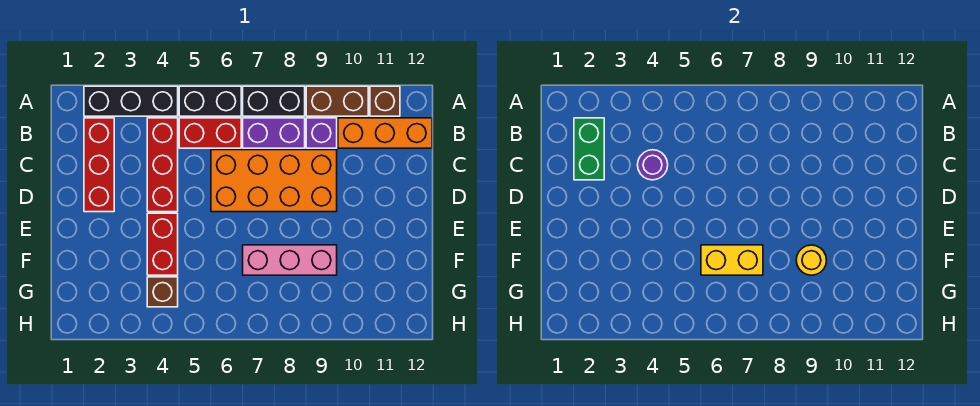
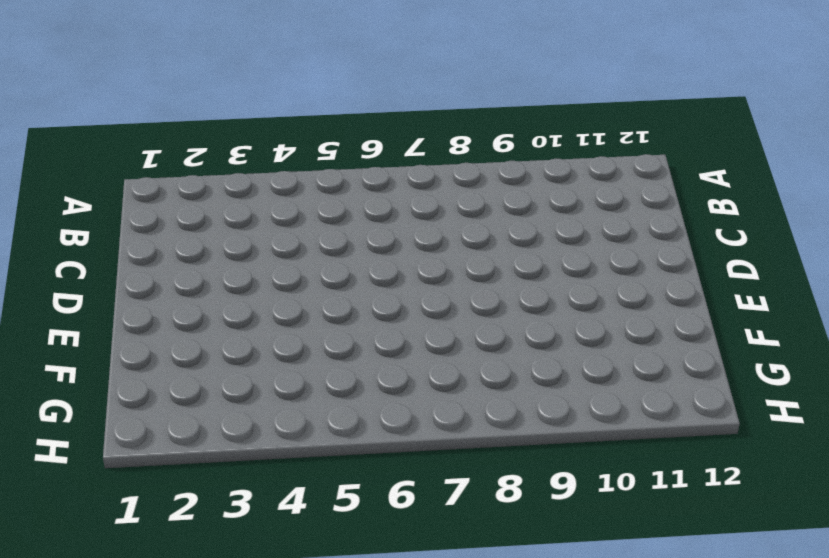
none -> black 1x3 brick [84,86,178,116]
none -> black 1x2 brick [179,86,241,116]
none -> black 1x2 brick [243,86,305,116]

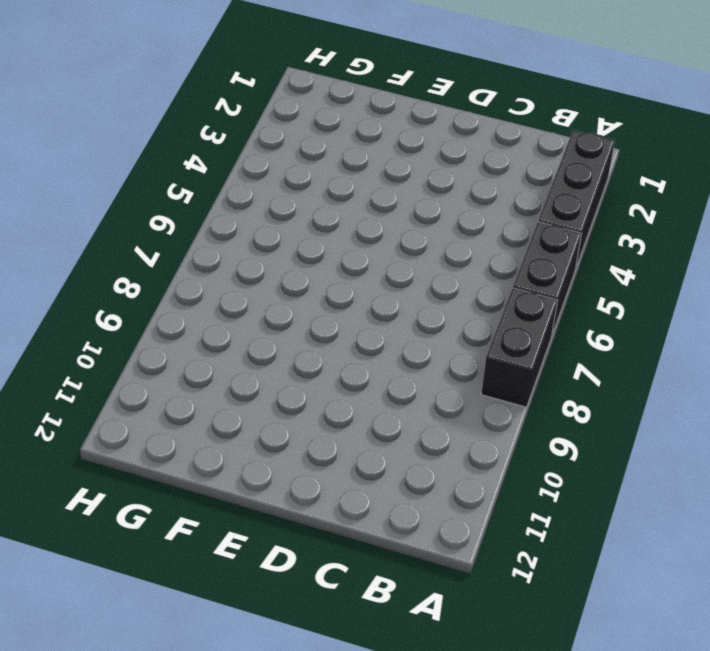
none -> brown 1x2 brick [306,86,368,116]
none -> brown 1x1 brick [370,86,400,116]
none -> red 1x3 brick [84,118,114,212]

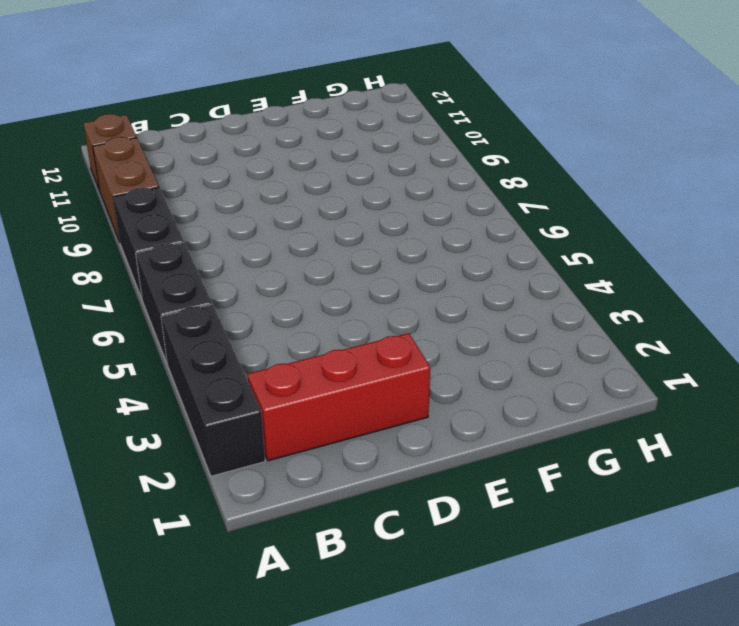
none -> red 1x3 brick [147,118,178,212]
none -> red 1x2 brick [179,118,241,148]
none -> purple 1x2 brick [243,118,305,148]

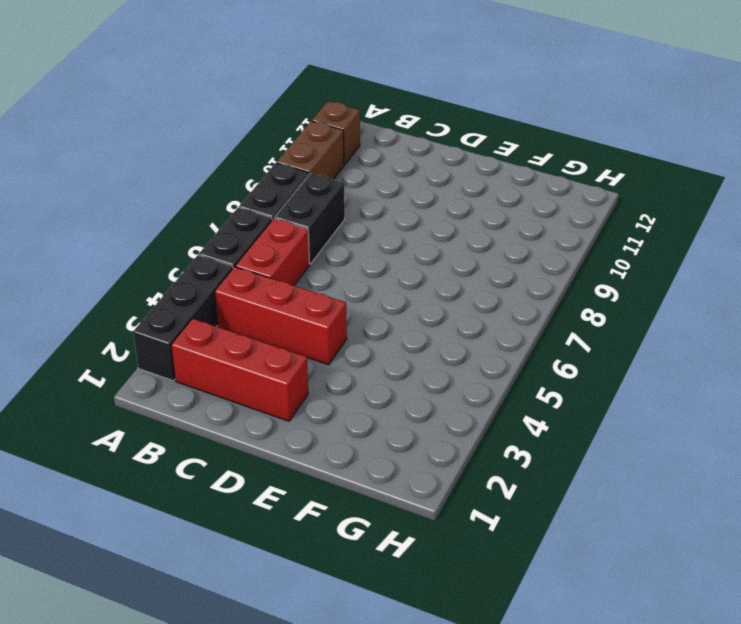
black 1x2 brick [275,173,345,264] -> purple 1x2 brick [243,118,305,148]
none -> purple 1x1 brick [306,118,337,148]
none -> orange 1x3 brick [338,118,432,148]
none -> orange 2x4 brick [211,150,337,212]

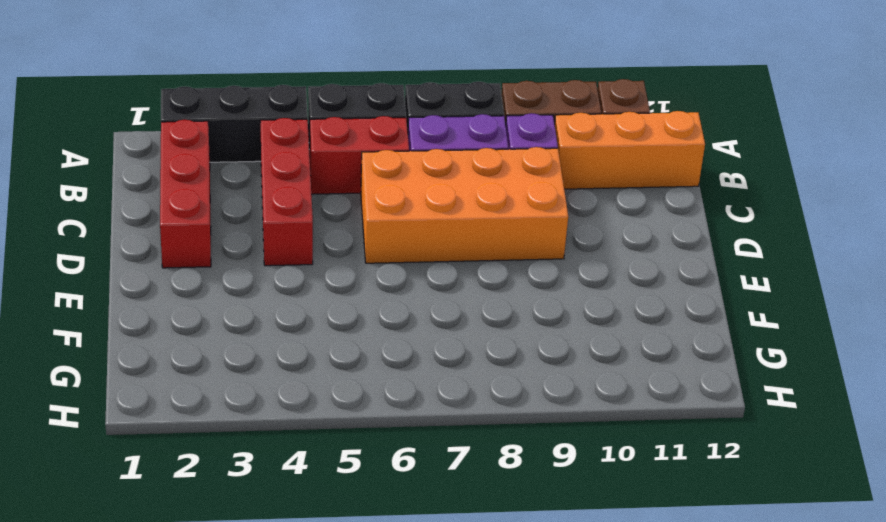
none -> red 1x2 brick [147,213,178,275]
none -> pink 1x3 brick [243,245,337,275]
none -> brown 1x1 brick [147,277,178,307]

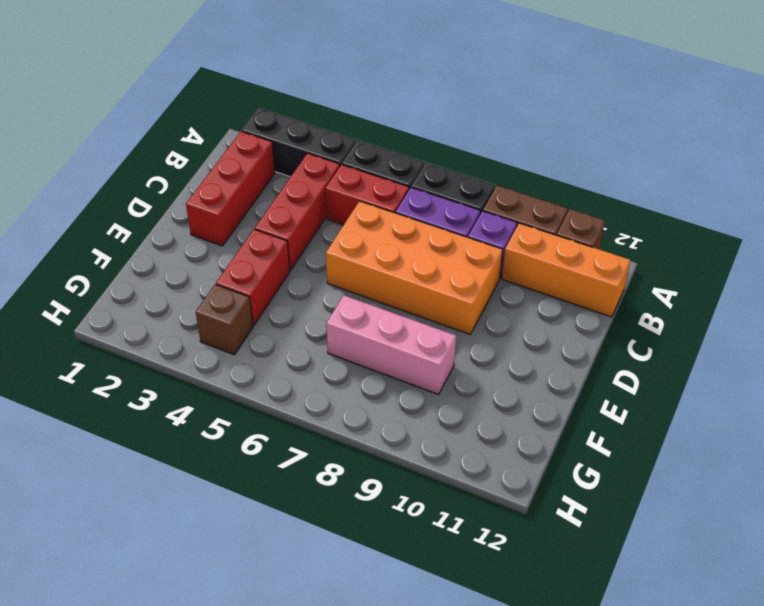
none -> green 1x2 brick [574,118,604,180]
none -> purple 1x1 round brick [638,150,668,180]
none -> yellow 1x2 brick [701,245,763,275]

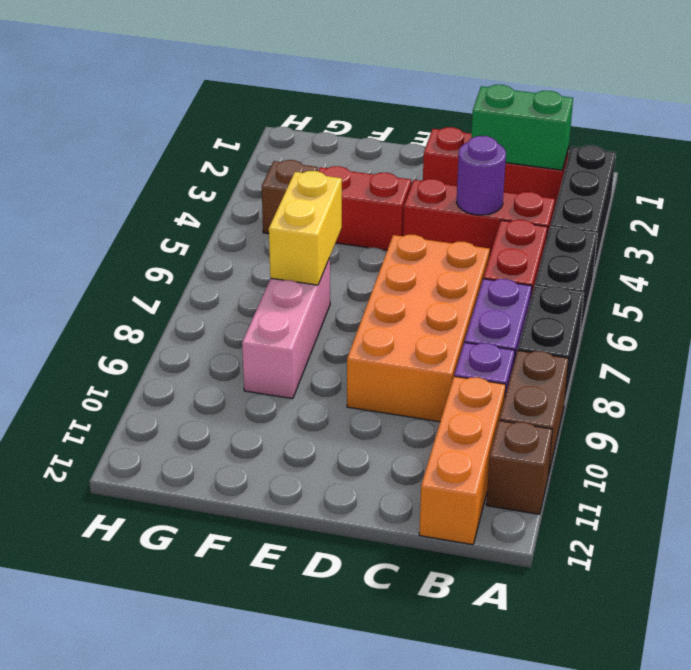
none -> yellow 1x1 round brick [796,245,827,275]

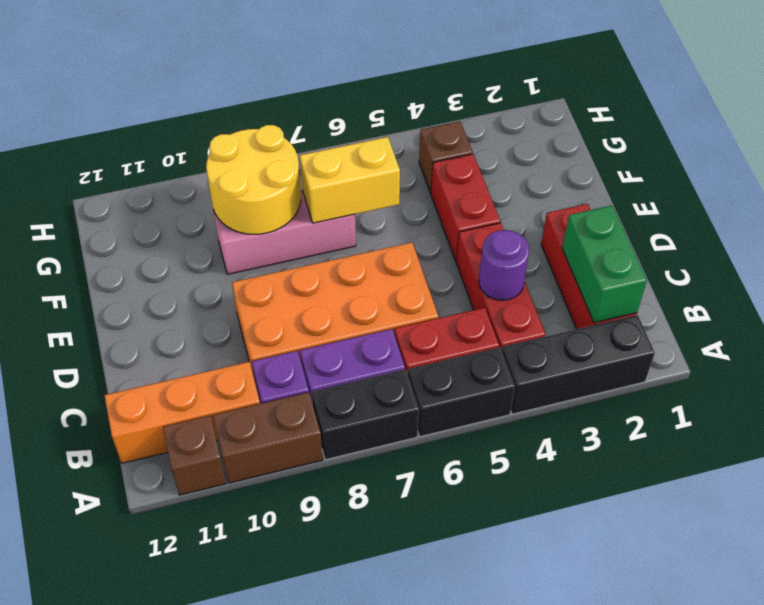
yellow 2x2 round brick [206,125,301,234] -> yellow 1x1 round brick [796,245,827,275]

